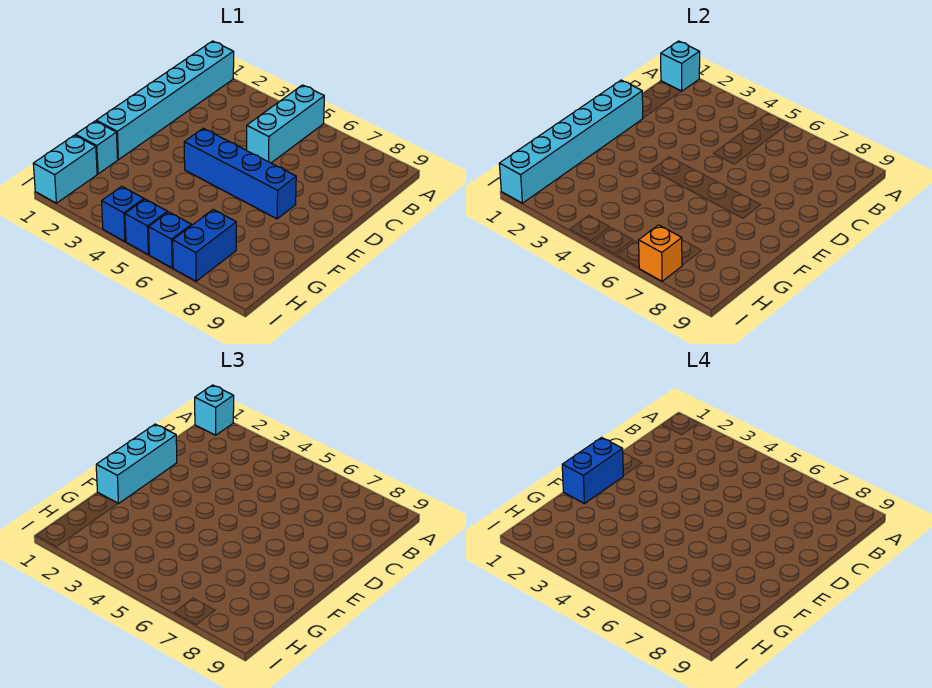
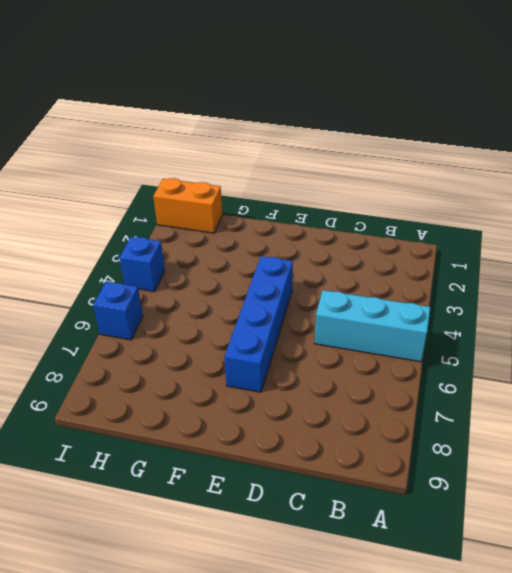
orange 1x2 brick [153,178,222,233] -> cyan 1x2 brick [33,135,97,203]
none -> cyan 1x6 brick [96,41,234,160]
none -> cyan 1x1 brick [76,121,118,174]
none -> blue 1x2 brick [173,209,236,281]

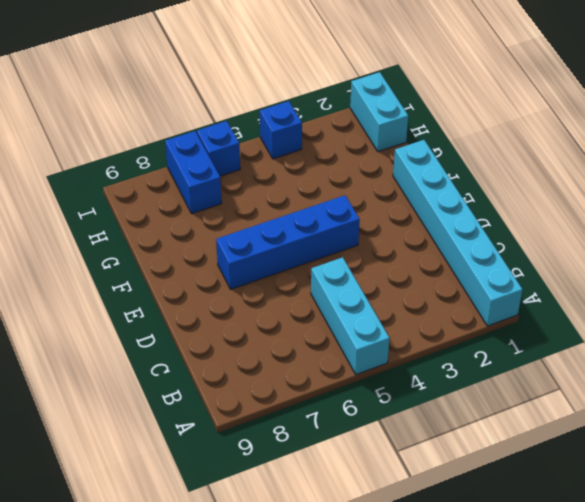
none -> cyan 1x1 brick [76,121,118,174]
none -> blue 1x1 brick [125,199,168,254]
none -> cyan 1x1 brick [661,41,700,91]

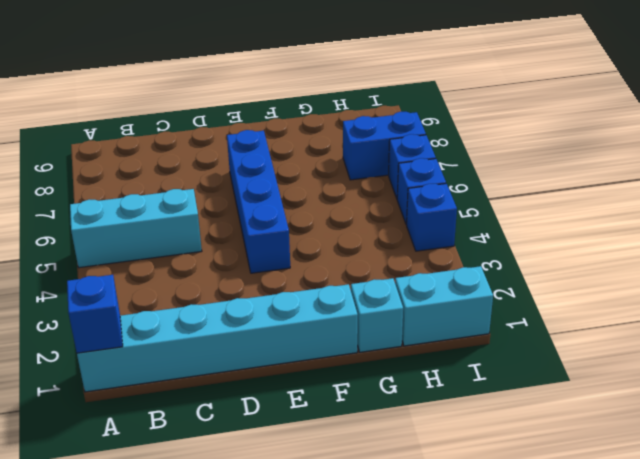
blue 1x1 brick [67,275,123,353] -> cyan 1x1 brick [661,41,700,91]
none -> cyan 1x6 brick [499,80,643,203]
none -> orange 1x1 brick [639,225,682,281]
none -> cyan 1x1 brick [195,385,234,435]

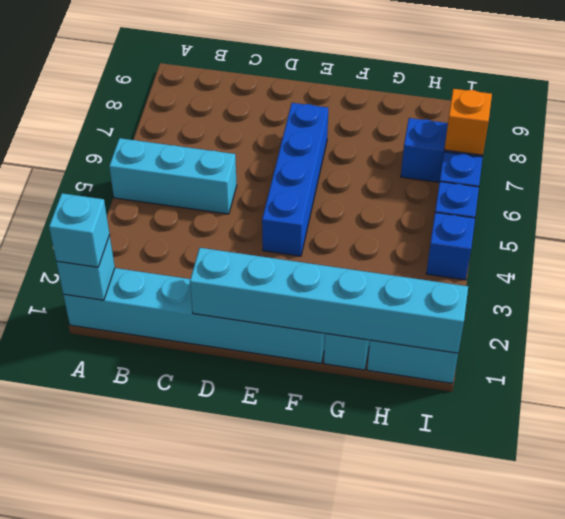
none -> cyan 1x3 brick [96,424,177,504]
none -> blue 1x2 brick [562,438,623,504]

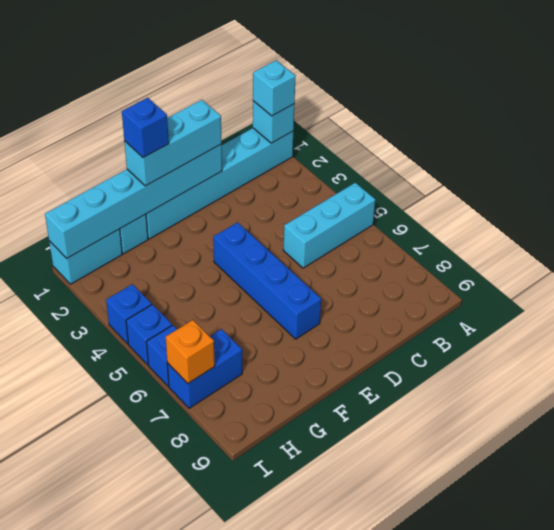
blue 1x1 brick [122,98,169,158] -> blue 1x2 brick [562,438,623,504]

